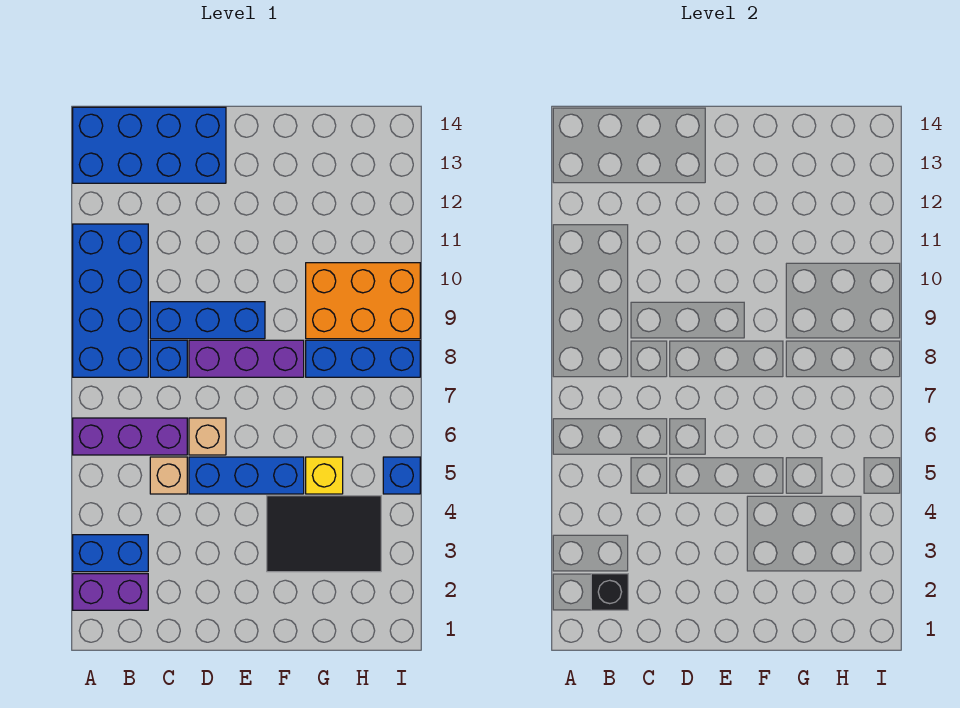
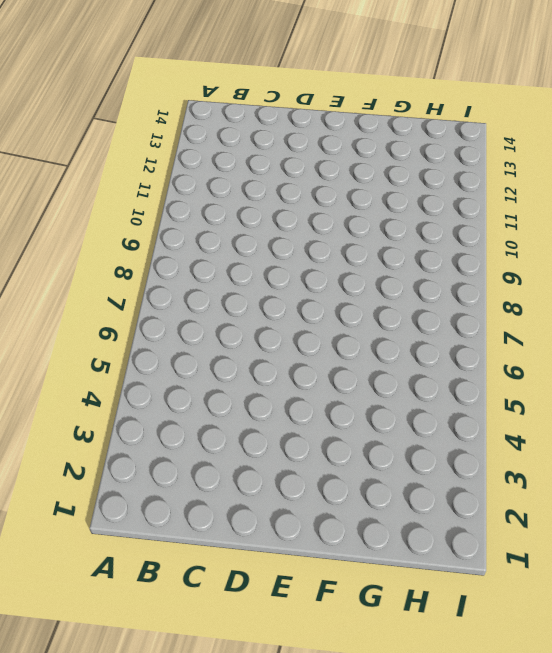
none -> purple 1x2 brick [73,574,148,610]
none -> blue 1x2 brick [73,535,148,572]
none -> purple 1x3 brick [73,418,187,455]

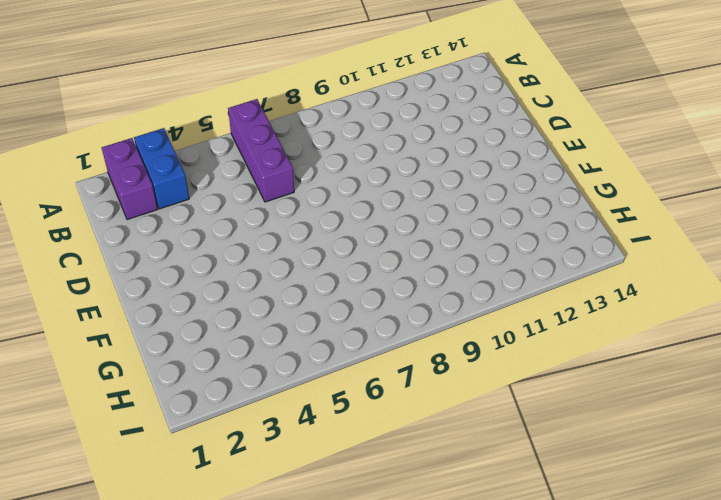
none -> blue 2x4 brick [73,224,148,377]
none -> blue 2x4 brick [73,107,226,183]
none -> tan 1x1 brick [150,457,187,494]

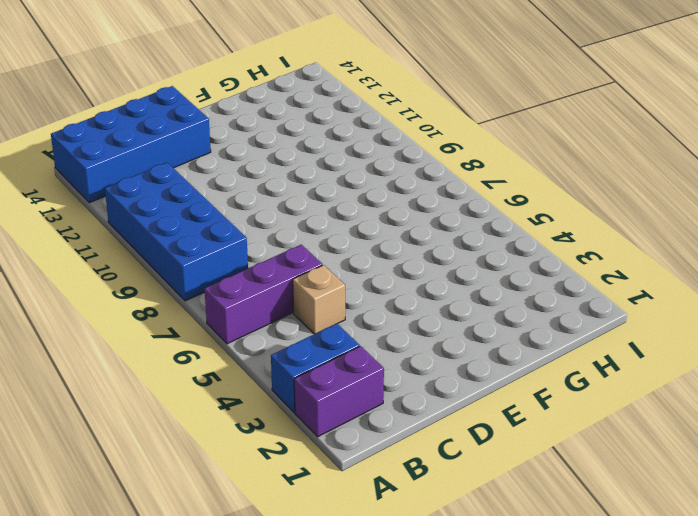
none -> blue 1x1 brick [150,340,187,377]
none -> blue 1x3 brick [150,302,265,339]
none -> blue 1x3 brick [189,457,304,494]

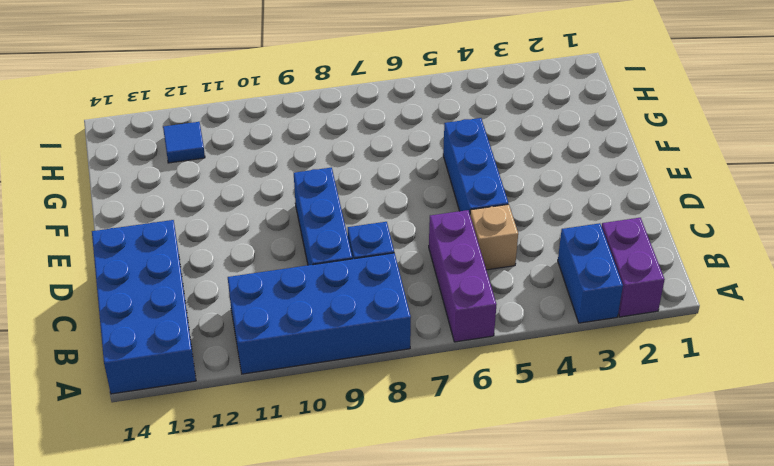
blue 1x1 tile [163,122,205,163] -> none
none -> tan 1x1 brick [189,418,226,455]
none -> purple 1x3 brick [189,340,304,377]
none -> black 2x3 tile [267,496,381,572]

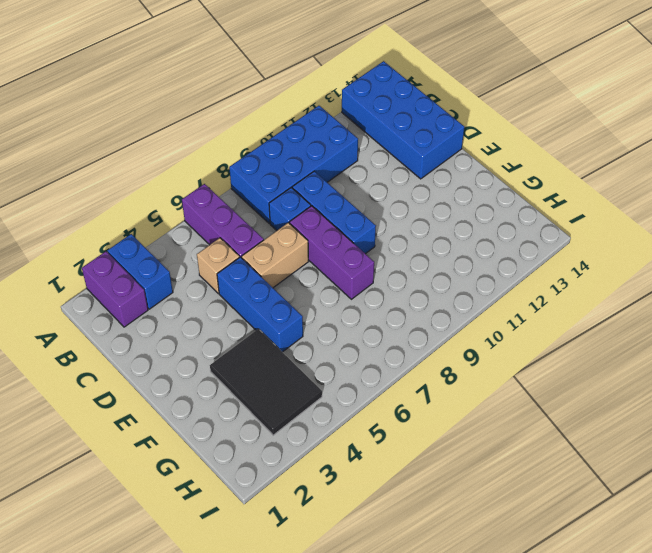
tan 1x2 brick [242,223,308,288] -> tan 1x1 brick [189,418,226,455]
none -> yellow 1x1 brick [306,457,343,494]
none -> blue 1x3 brick [306,340,420,377]
none -> orange 2x3 brick [306,263,420,339]

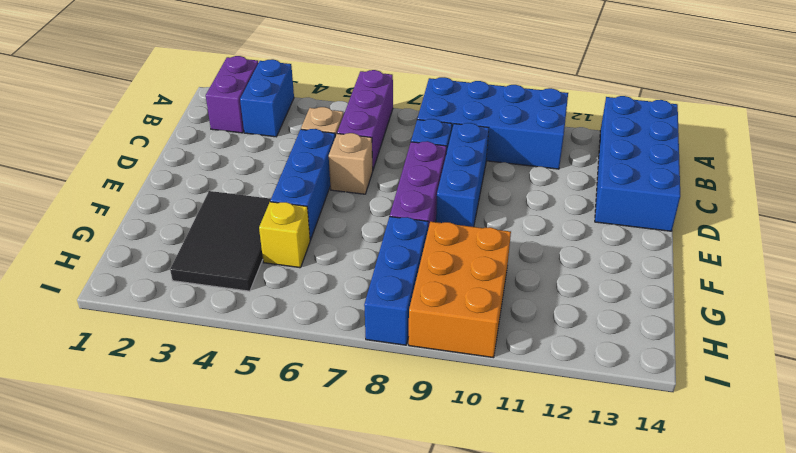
none -> blue 1x1 brick [383,457,420,494]
none -> black 1x1 brick [591,574,628,610]

